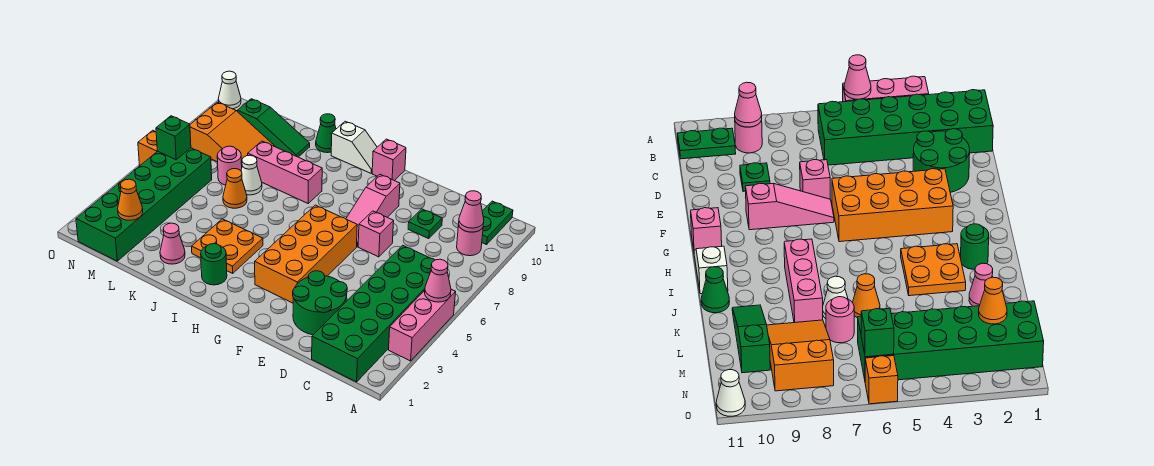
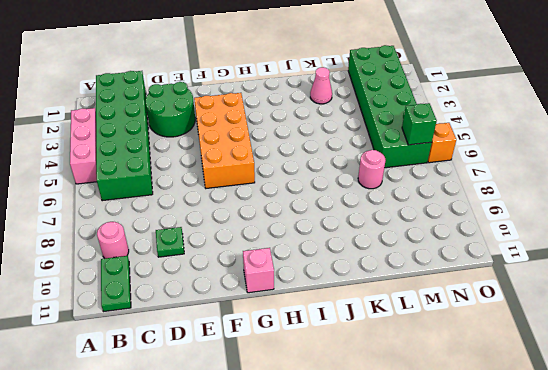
none -> pink 1x1 brick [358,211,394,257]
none -> pink 1x3 slope [346,174,400,247]
none -> white 1x2 slope [331,121,377,173]

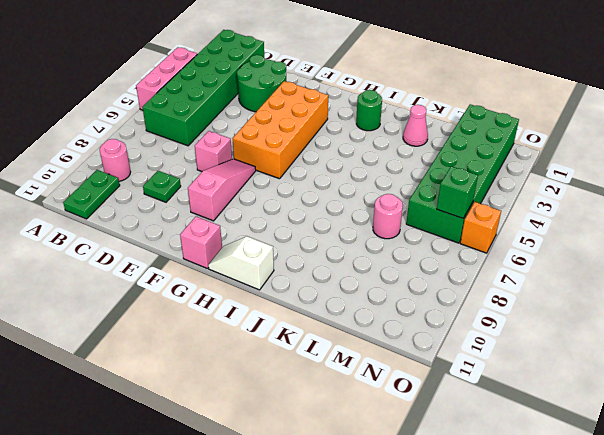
none -> orange 2x2 plate [192,219,263,273]
none -> pink 1x3 brick [248,141,322,203]
none -> green 1x1 cone [316,114,336,153]

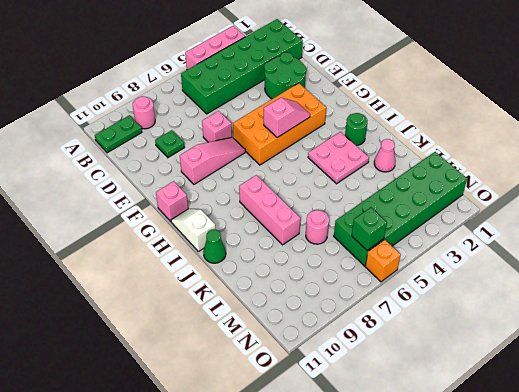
pink 1x2 slope [264,98,310,138] -> none
pink 2x2 plate [308,132,369,184] -> orange 2x2 plate [192,219,263,273]
none -> orange 1x1 cone [223,169,247,208]
none -> white 1x1 cone [241,155,262,195]
none -> green 1x3 slope [237,99,310,157]

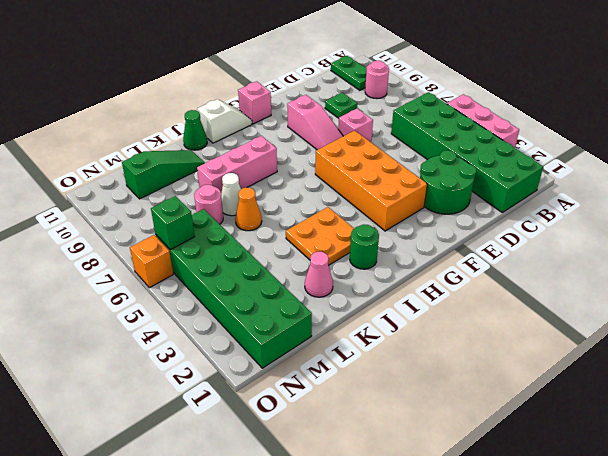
none -> orange 2x3 slope [190,102,275,164]
none -> white 1x1 cone [218,71,241,109]
none -> pink 1x1 cone [425,259,451,302]

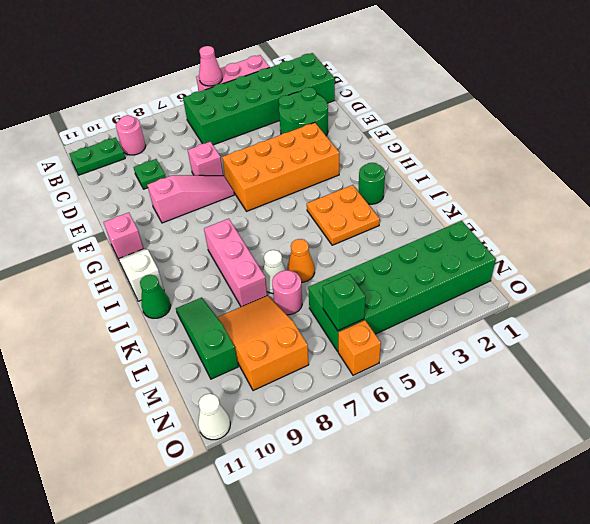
none -> pink 1x1 cone [160,223,185,264]
none -> pink 1x1 cone [459,191,484,232]
none -> orange 1x1 cone [118,179,143,220]

